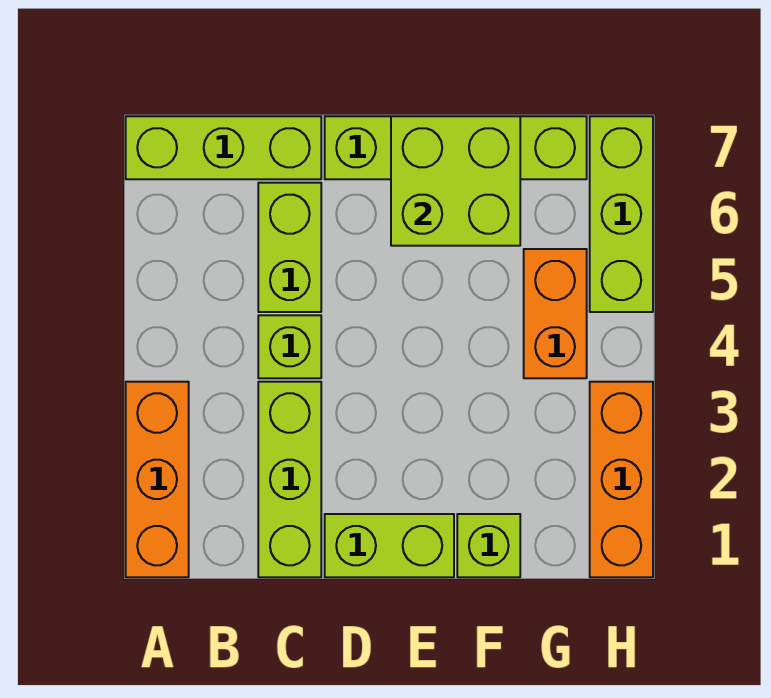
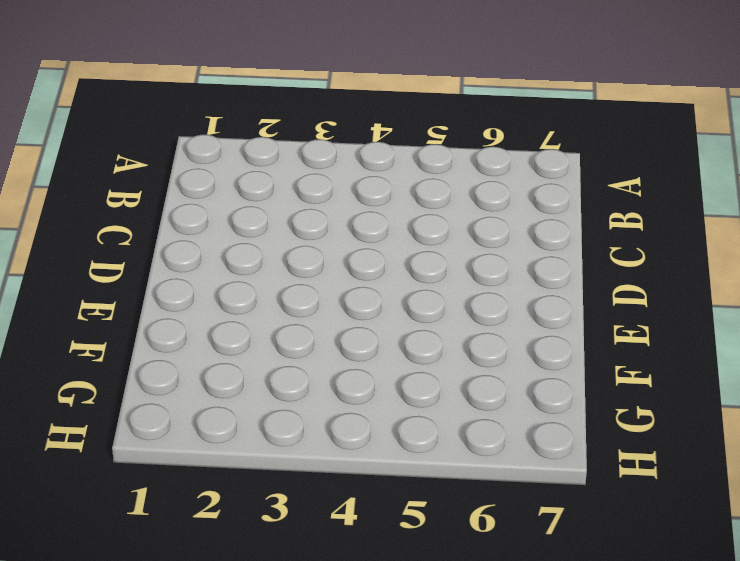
none -> orange 1x3 brick [126,382,189,577]
none -> lime 1x3 brick [126,116,321,179]
none -> lime 1x3 brick [258,382,321,577]

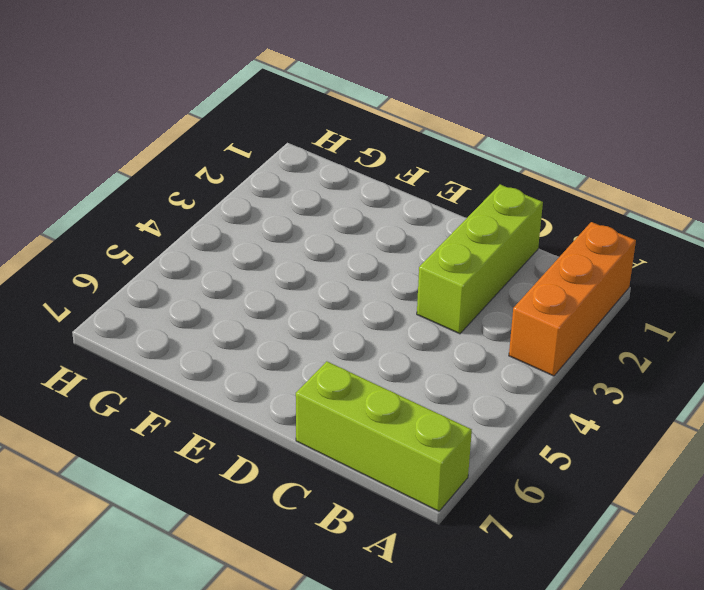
none -> lime 1x1 brick [258,315,321,378]
none -> lime 1x2 brick [258,183,321,312]
none -> lime 1x2 brick [325,514,454,577]

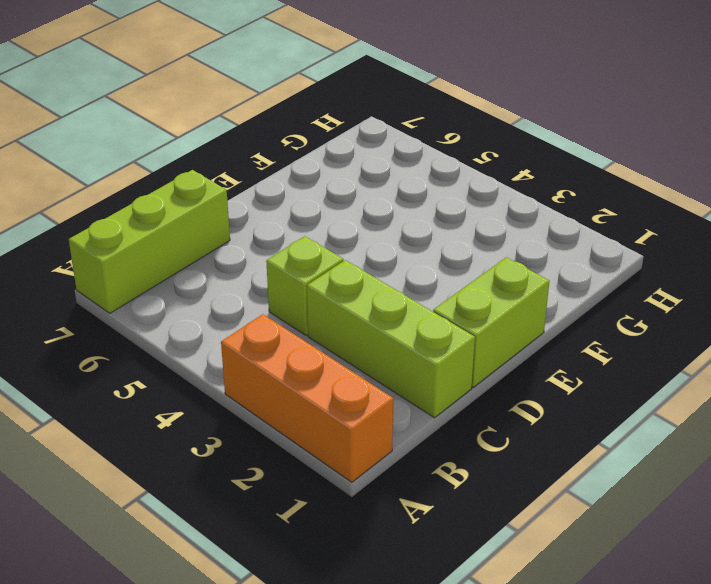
none -> lime 1x2 brick [258,183,321,312]
none -> lime 1x4 brick [325,116,587,179]
none -> lime 1x1 brick [457,514,520,577]

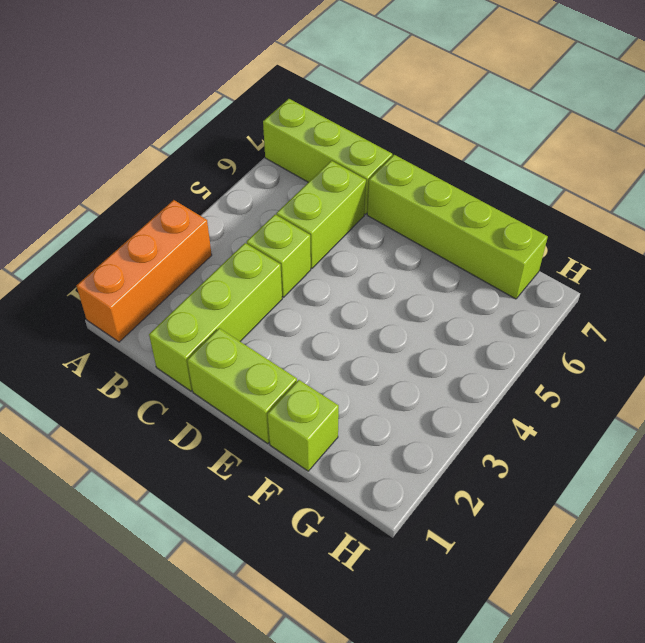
none -> orange 1x2 brick [524,249,587,378]
none -> orange 1x3 brick [590,382,653,577]
none -> lime 1x3 brick [590,116,653,312]

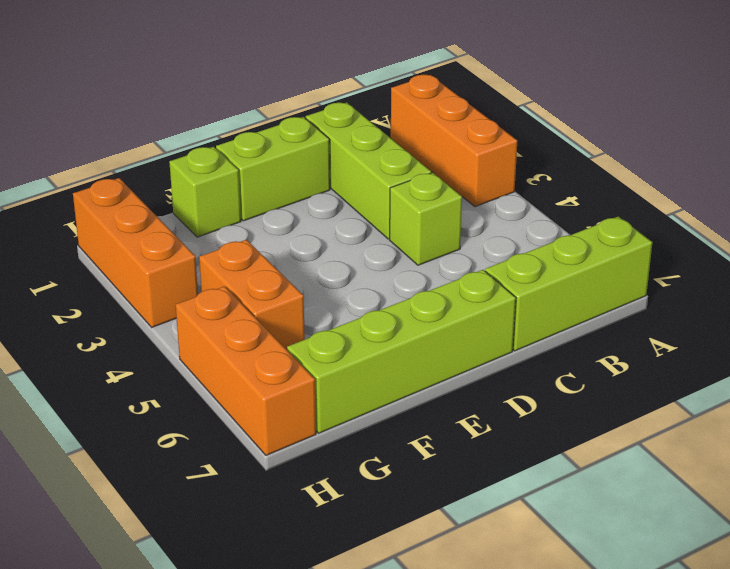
orange 1x3 brick [176,286,316,455] -> lime 1x3 brick [590,116,653,312]
none -> lime 1x2 brick [258,183,321,312]
none -> lime 2x2 brick [391,116,520,246]

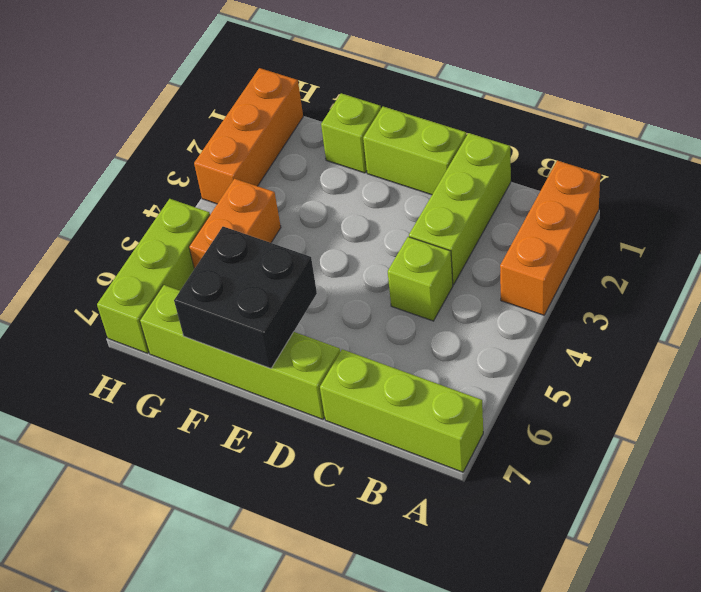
black 2x2 brick [174,227,317,369] -> lime 2x2 brick [391,116,520,246]
none -> lime 1x2 brick [258,183,321,312]

